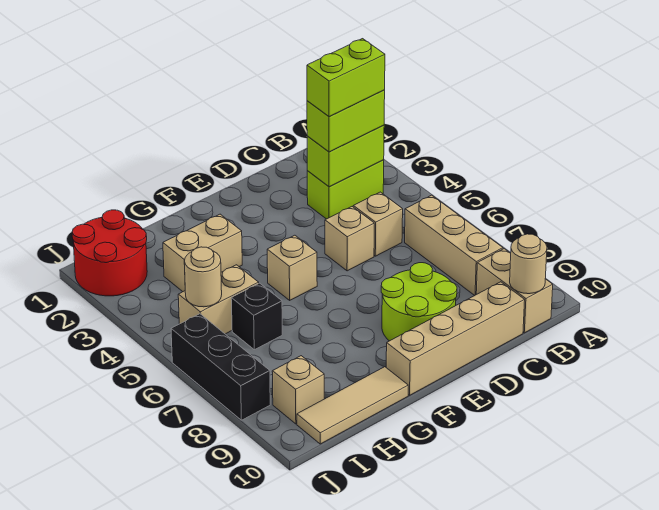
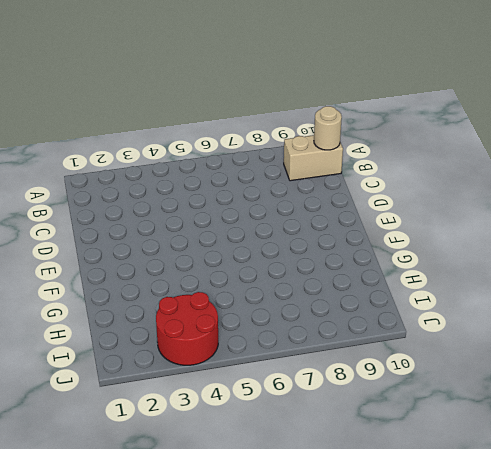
red 2x2 round brick [156,292,218,365] -> red 2x2 round brick moved to [72,210,147,296]
none -> lime 1x2 brick [307,160,384,219]
none -> tan 1x3 brick [405,195,503,296]
none -> tan 1x1 brick [353,192,403,256]

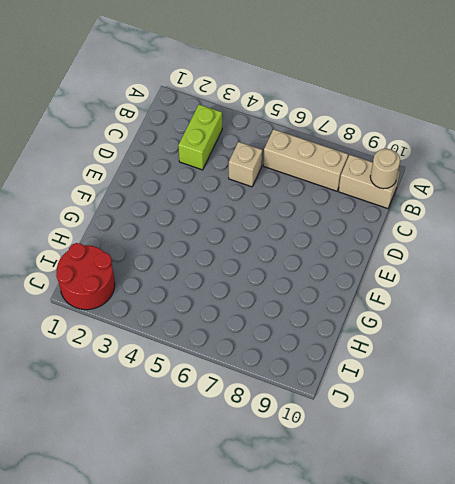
none -> tan 1x4 brick [386,282,525,395]
none -> tan 1x1 brick [325,207,374,271]
none -> lime 2x2 round brick [381,263,457,341]

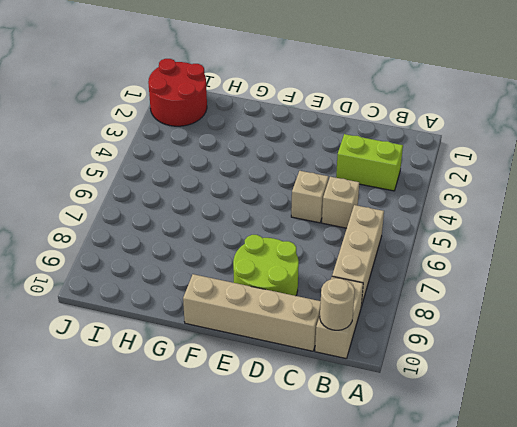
none -> tan 1x1 brick [267,235,317,300]
none -> tan 1x2 brick [163,214,242,292]
none -> tan 1x3 tile [297,367,408,444]

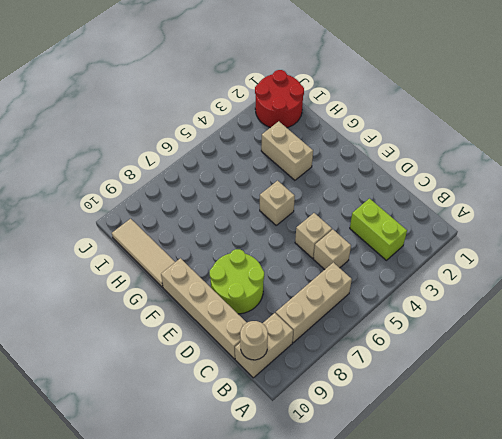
none -> tan 1x2 brick [178,265,259,334]
none -> black 1x1 brick [231,283,282,350]
none -> tan 1x1 brick [272,356,324,424]

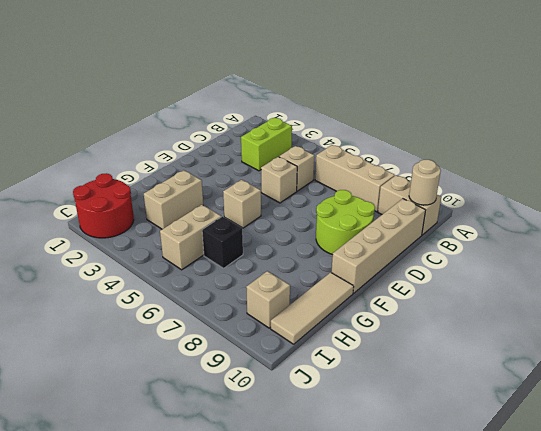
none -> black 1x3 brick [171,314,270,420]
none -> lime 1x2 brick [307,125,384,187]
none -> tan 1x1 round brick [184,247,222,307]

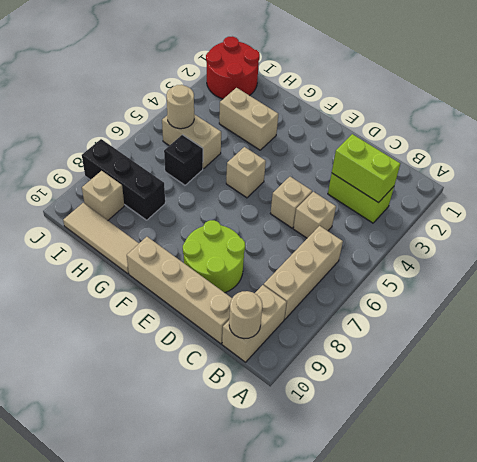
black 1x3 brick [82,139,165,220] -> black 1x3 brick turned to [171,314,270,420]
none -> lime 1x2 brick [307,90,385,152]
none -> lime 1x2 brick [307,39,385,117]

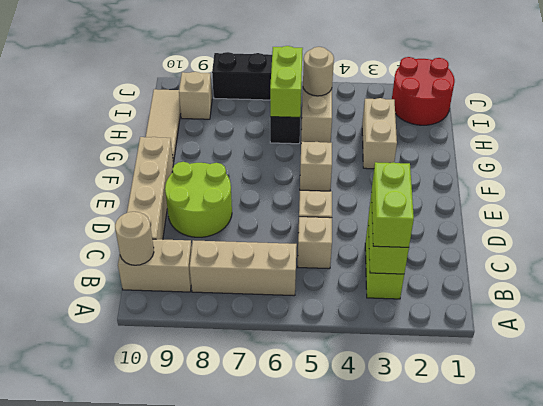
lime 1x2 brick [270,46,303,117] -> lime 1x2 brick moved to [307,39,385,117]

